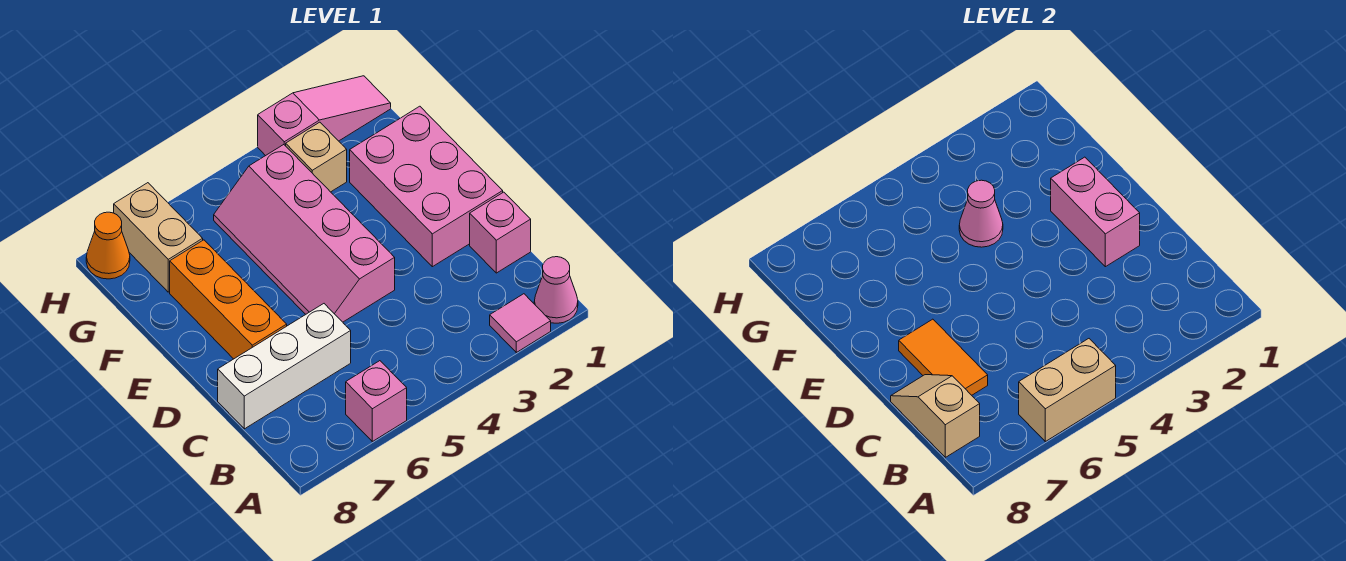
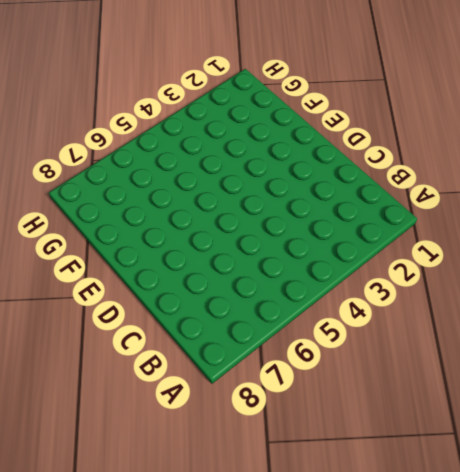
none -> pink 1x1 cone [534,257,578,323]
none -> pink 1x1 tile [490,294,551,352]
none -> pink 1x1 brick [346,361,407,441]

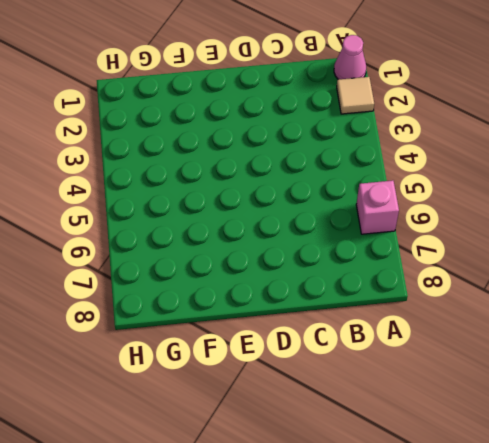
tan 1x1 tile [337,77,374,114] -> pink 1x1 tile [490,294,551,352]
none -> pink 1x1 brick [470,192,531,273]
none -> white 1x3 brick [218,304,351,429]
none -> pink 2x3 brick [350,106,503,267]

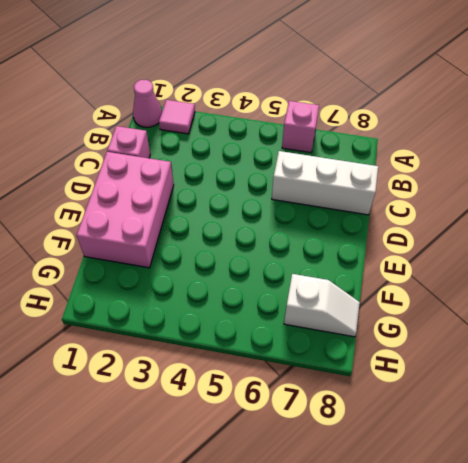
white 1x2 slope [284,274,360,337] -> tan 1x2 brick [114,183,203,292]
none -> pink 2x4 slope [214,145,395,322]
none -> orange 1x3 brick [170,240,287,359]
none -> tan 1x1 brick [286,122,347,192]

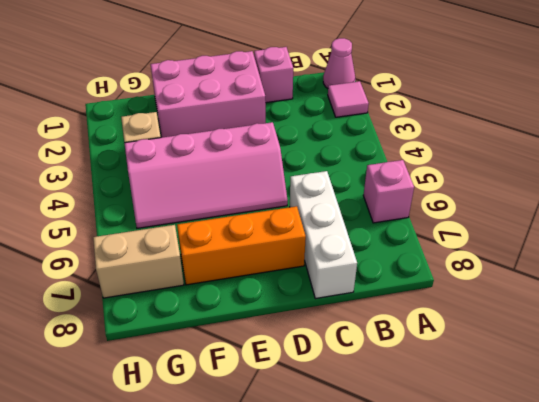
none -> pink 1x3 slope [258,76,391,156]
none -> orange 1x1 cone [86,212,130,279]
none -> tan 1x2 brick [1019,339,1116,441]

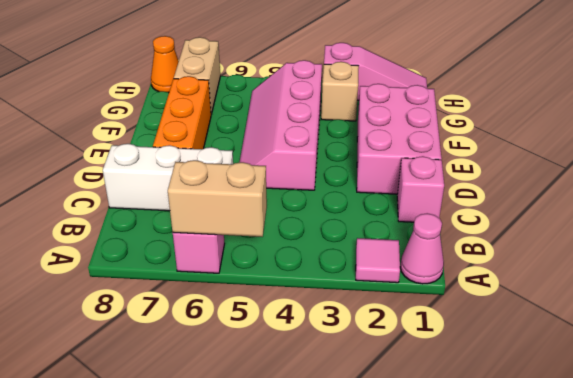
none -> tan 1x2 slope [891,375,980,457]
none -> orange 1x2 tile [899,319,988,395]
none -> pink 1x2 brick [1051,157,1140,267]

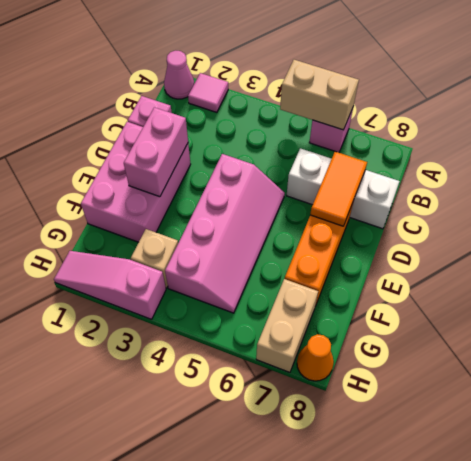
none -> tan 1x2 slope [891,375,980,457]
none -> pink 1x1 cone [959,180,1003,247]

